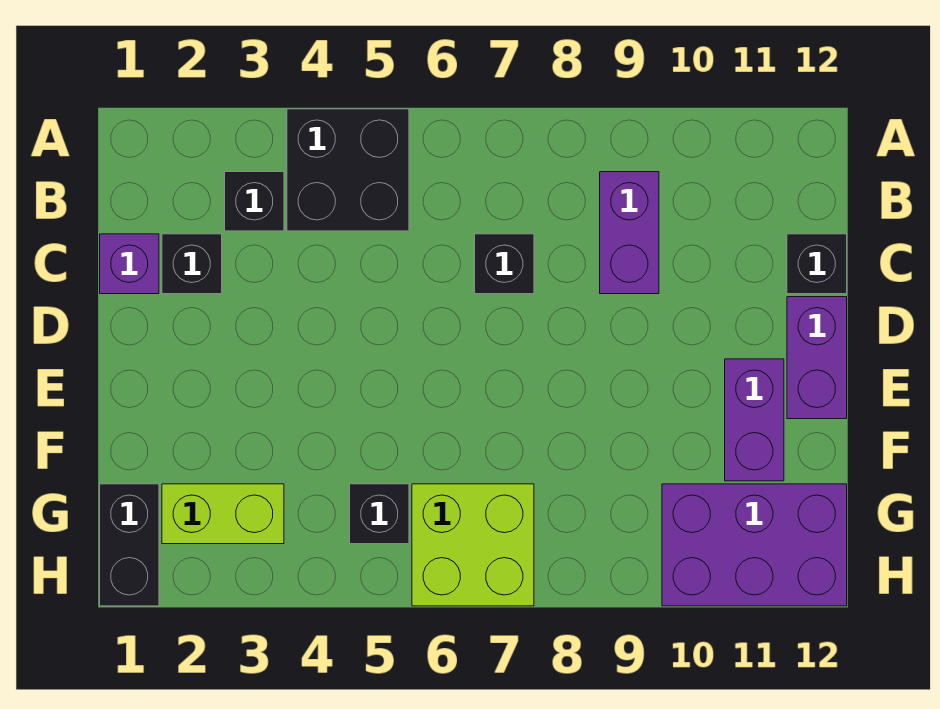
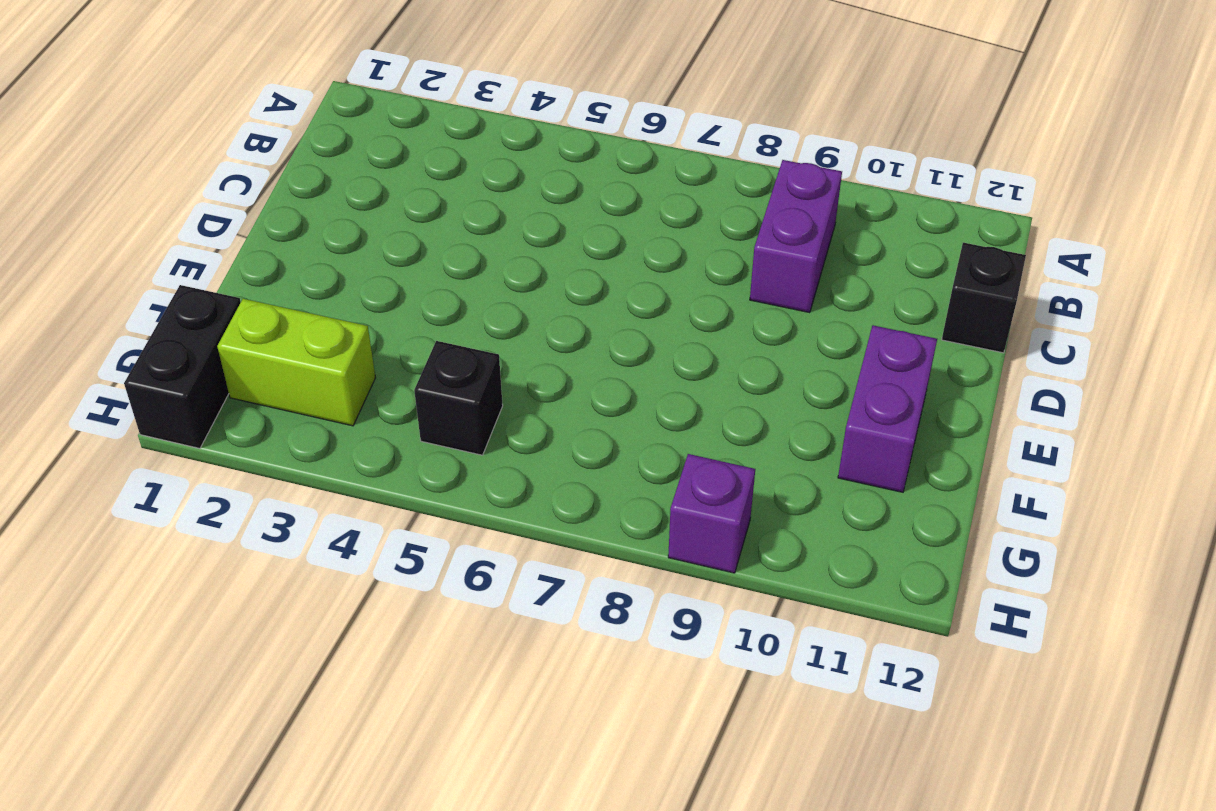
purple 1x1 brick [668,454,755,573] -> purple 1x1 brick moved to [100,234,159,294]
none -> black 2x2 brick [287,109,409,231]
none -> black 1x1 brick [225,172,284,231]
none -> black 1x1 brick [162,234,222,294]

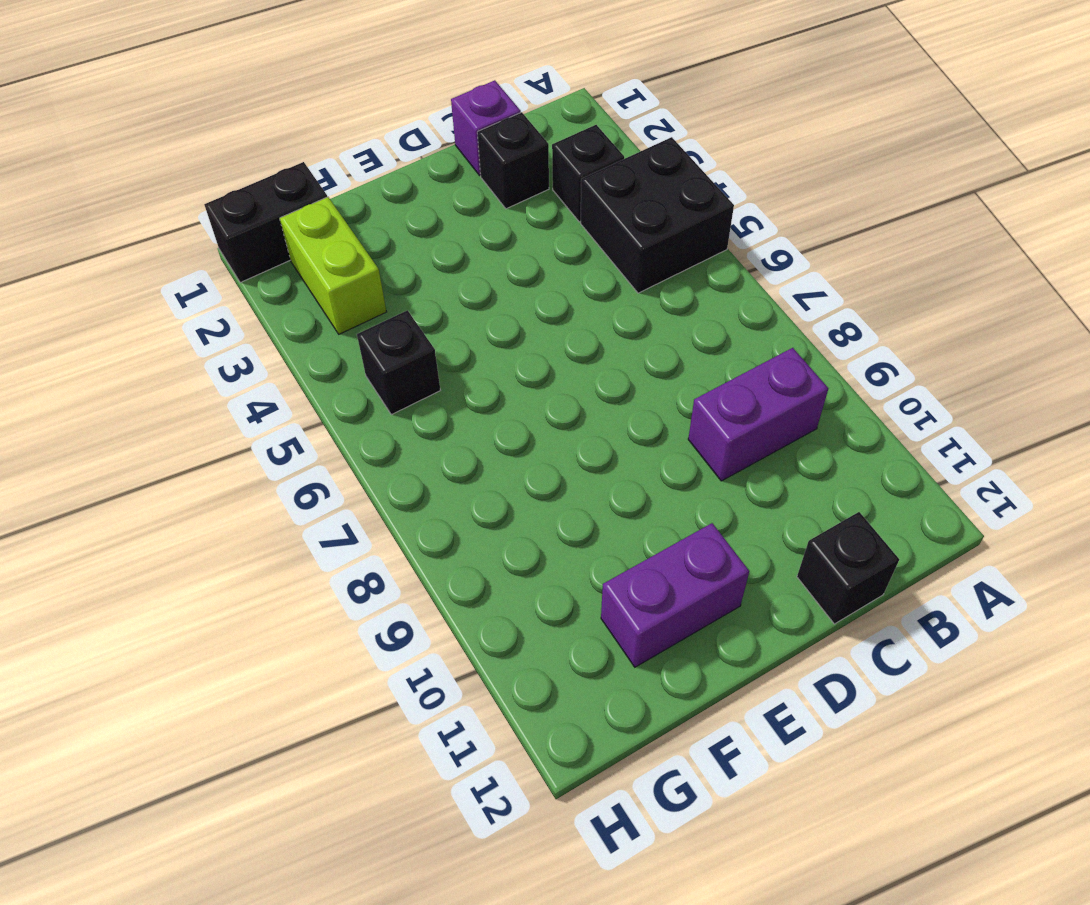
none -> black 1x1 brick [475,234,534,294]
none -> purple 1x2 brick [787,297,847,419]
none -> lime 2x2 brick [412,484,534,606]

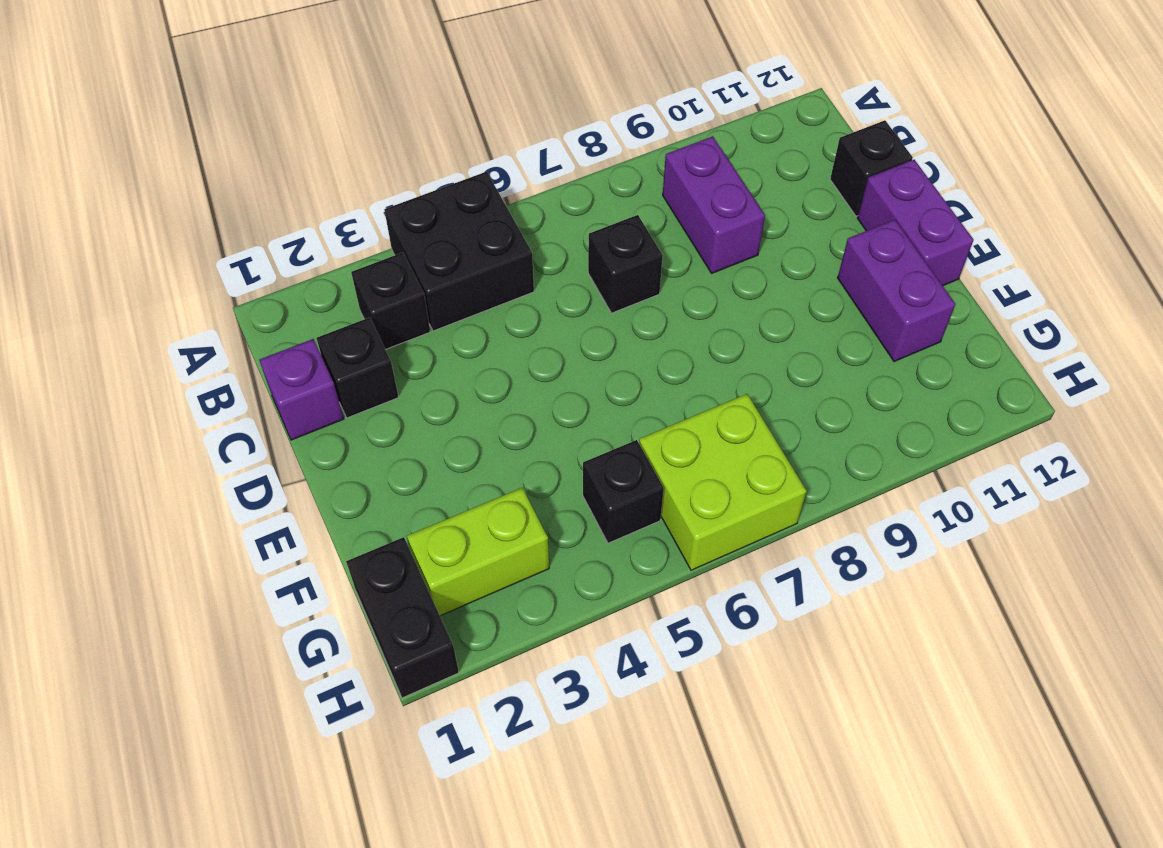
none -> purple 2x3 brick [662,484,847,606]

